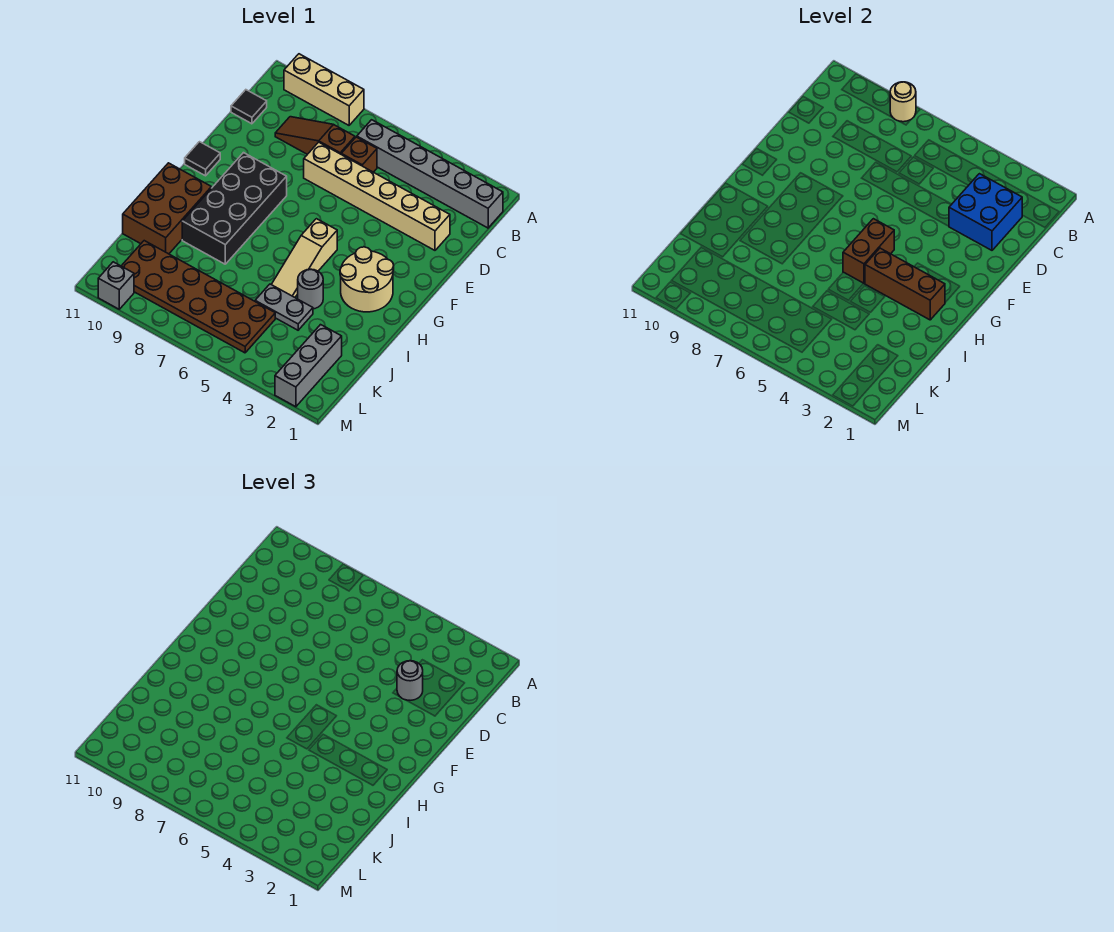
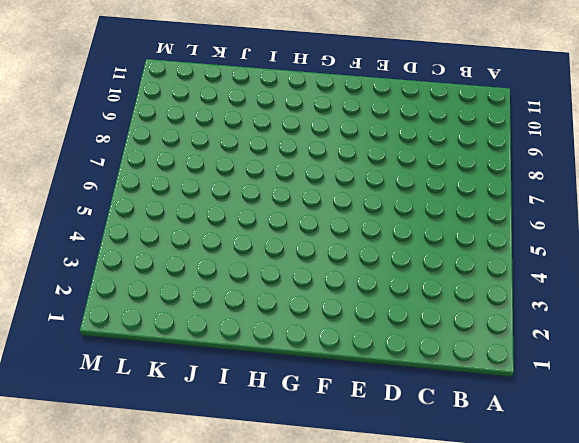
none -> tan 1x3 brick [284,54,364,125]
none -> grey 1x6 brick [357,120,503,228]
none -> brown 1x1 brick [341,137,377,172]

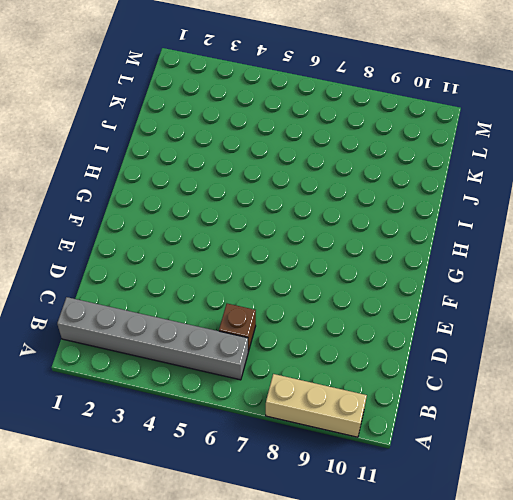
none -> brown 1x3 slope [275,117,355,154]
none -> black 1x1 tile [231,90,267,124]
none -> tan 1x6 brick [304,142,450,250]

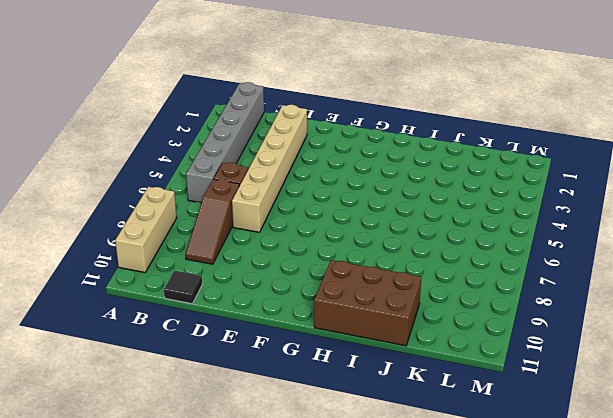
none -> black 2x4 brick [182,153,287,264]
none -> black 1x1 tile [185,142,220,176]
none -> tan 2x2 round brick [340,247,394,312]

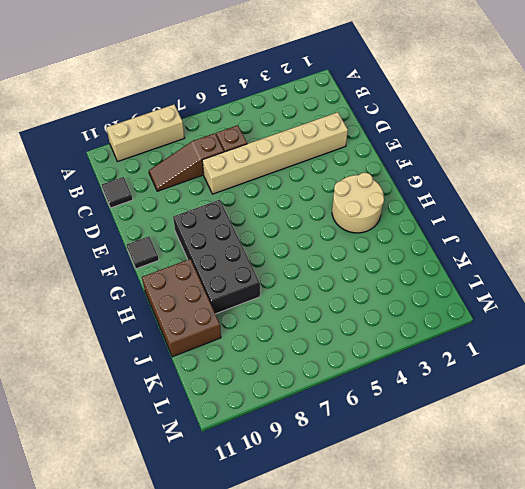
none -> grey 1x6 brick [357,120,503,228]
none -> tan 1x3 slope [271,219,337,297]
none -> grey 1x1 round brick [298,269,323,309]

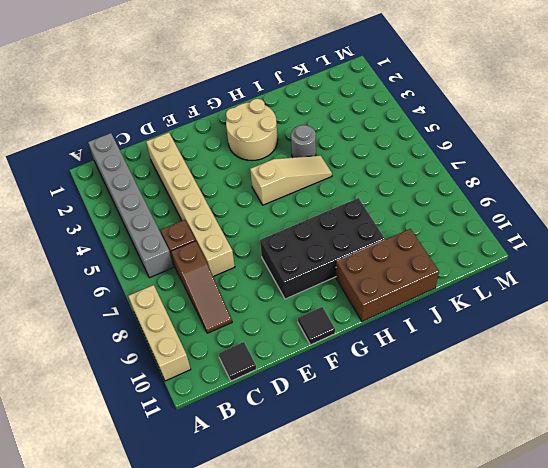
none -> grey 1x2 plate [255,284,313,330]
none -> grey 1x3 brick [275,325,342,407]
none -> brown 2x6 plate [122,241,275,353]

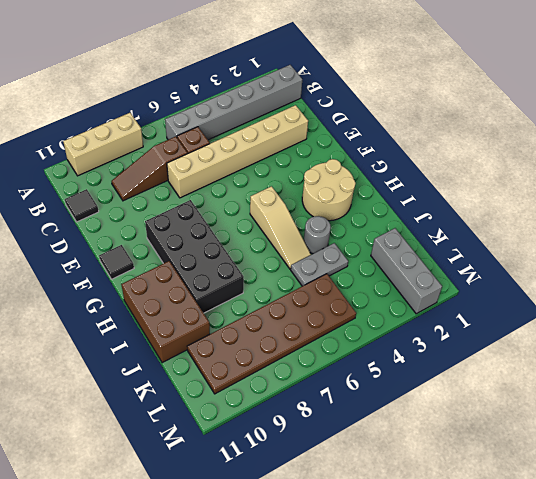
none -> grey 1x1 brick [98,262,134,309]
none -> tan 1x1 round brick [890,82,916,122]
none -> blue 2x2 brick [949,174,1022,250]

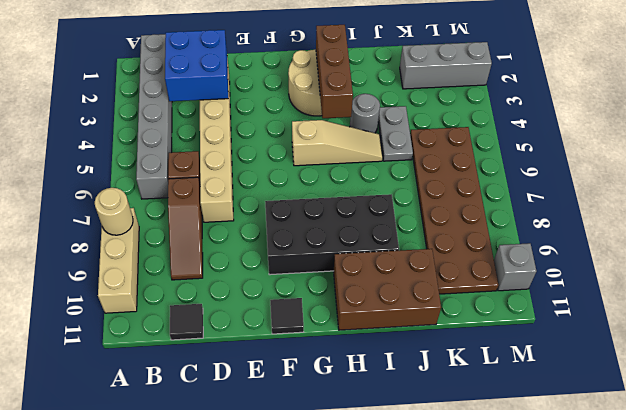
none -> brown 1x2 brick [843,219,894,283]
none -> grey 1x1 round brick [397,661,423,700]

